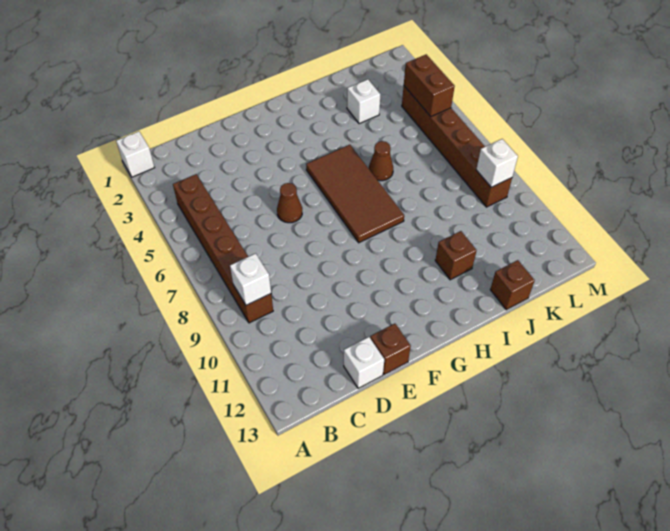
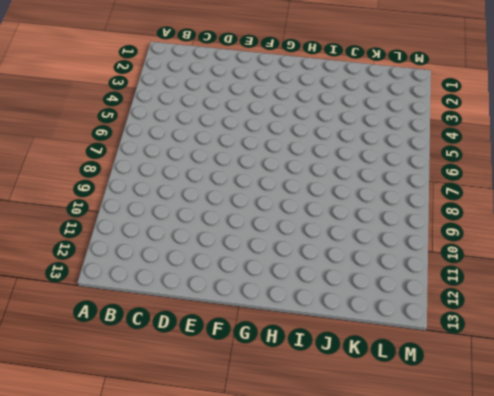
none -> white 1x1 brick [116,131,155,177]
none -> brown 1x6 brick [173,174,273,323]
none -> white 1x1 brick [344,337,384,388]

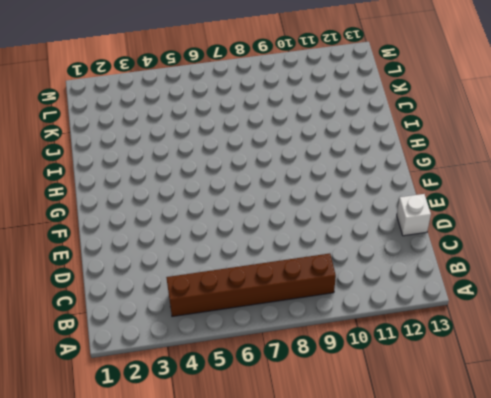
none -> white 1x1 brick [116,131,155,177]
none -> brown 1x1 cone [277,183,302,223]
none -> brown 1x1 brick [370,324,411,375]

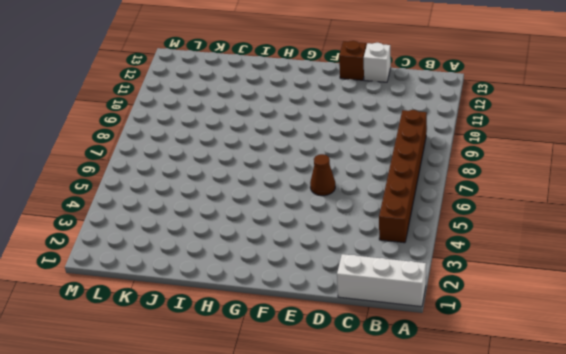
white 1x3 brick [337,254,426,307] -> white 1x1 brick [116,131,155,177]
none -> brown 2x4 tile [306,145,404,243]
none -> brown 1x1 cone [369,141,393,181]
none -> brown 1x1 brick [435,231,476,280]

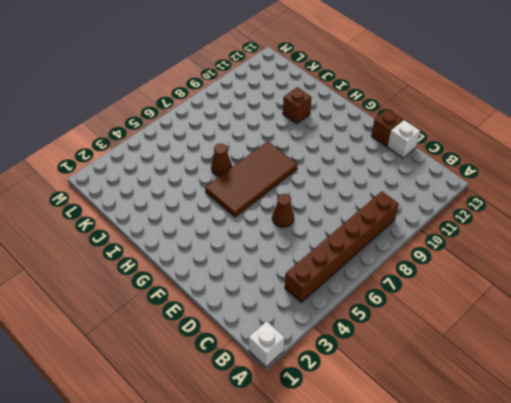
none -> white 1x1 brick [347,79,380,124]
none -> brown 1x1 brick [490,260,535,310]
none -> brown 1x6 brick [402,86,512,207]

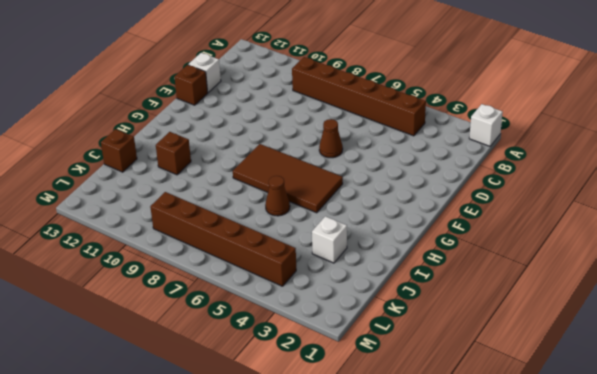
none -> white 1x1 brick [230,253,271,305]
none -> brown 1x2 brick [404,54,455,116]
none -> white 1x1 brick [476,139,518,187]

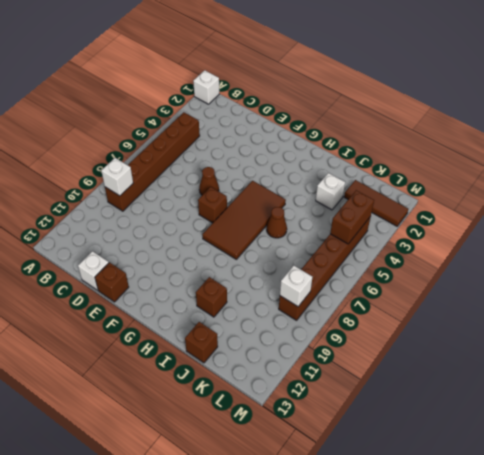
brown 1x1 brick [198,187,227,223] -> none
brown 1x3 tile [344,180,408,226] -> none

